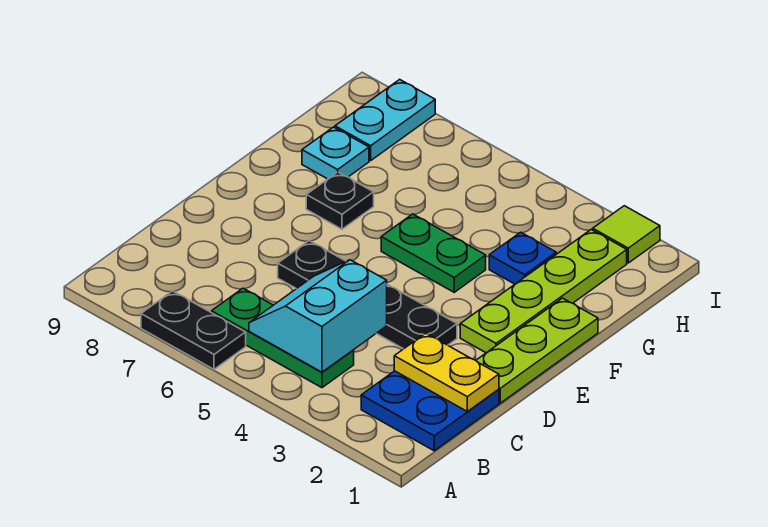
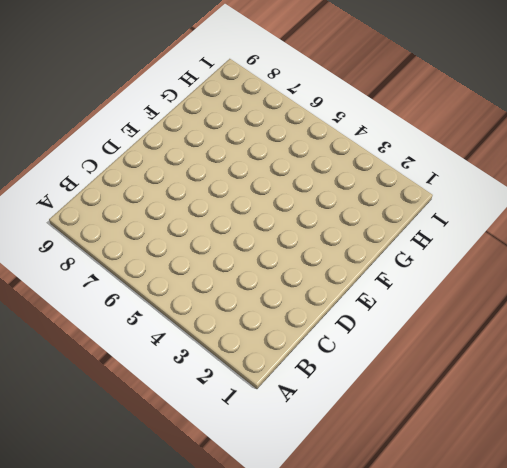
none -> black 1x2 plate [141,291,246,369]
none -> blue 2x2 plate [361,371,499,451]
none -> green 1x3 plate [212,288,354,388]

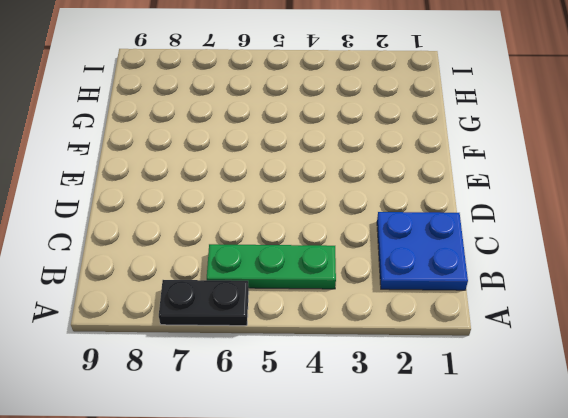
none -> lime 1x3 plate [476,298,598,403]
none -> black 1x4 plate [278,241,457,349]
none -> lime 1x4 plate [460,230,627,353]

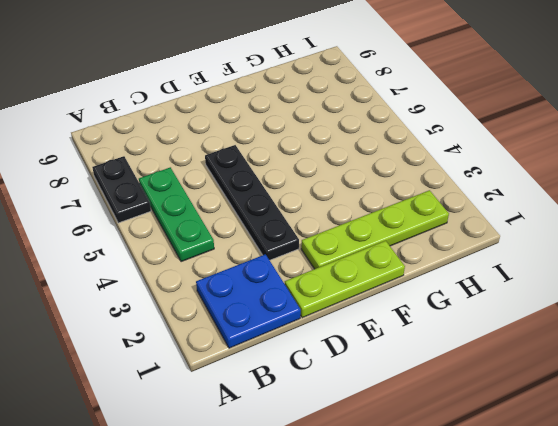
none -> green 1x2 plate [381,214,486,292]
none -> black 1x1 plate [306,172,374,229]
none -> blue 1x1 plate [489,232,556,284]

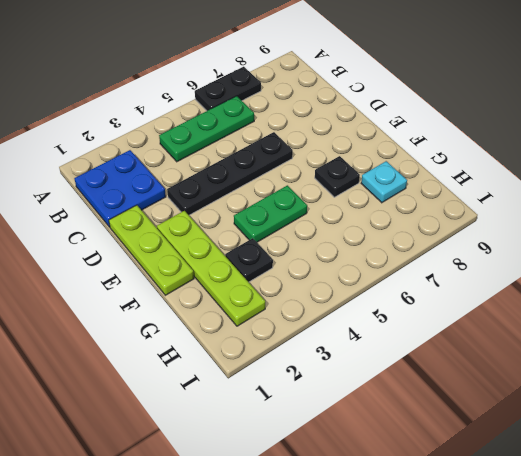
black 1x1 plate [225,238,273,282] -> blue 1x1 plate [489,232,556,284]
none -> cyan 1x2 plate [335,79,435,161]
none -> lime 1x1 tile [593,206,660,263]
none -> cyan 2x2 slope [249,260,387,372]

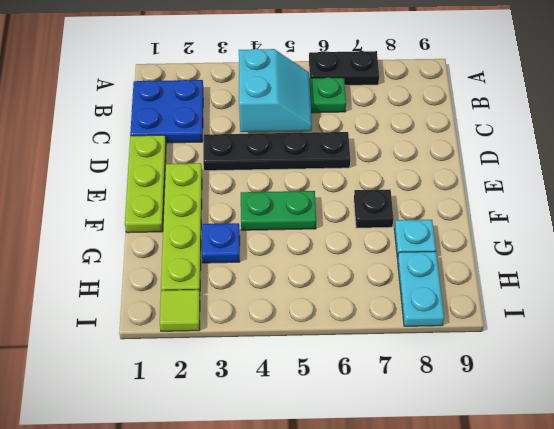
none -> yellow 1x2 plate [394,333,499,411]

